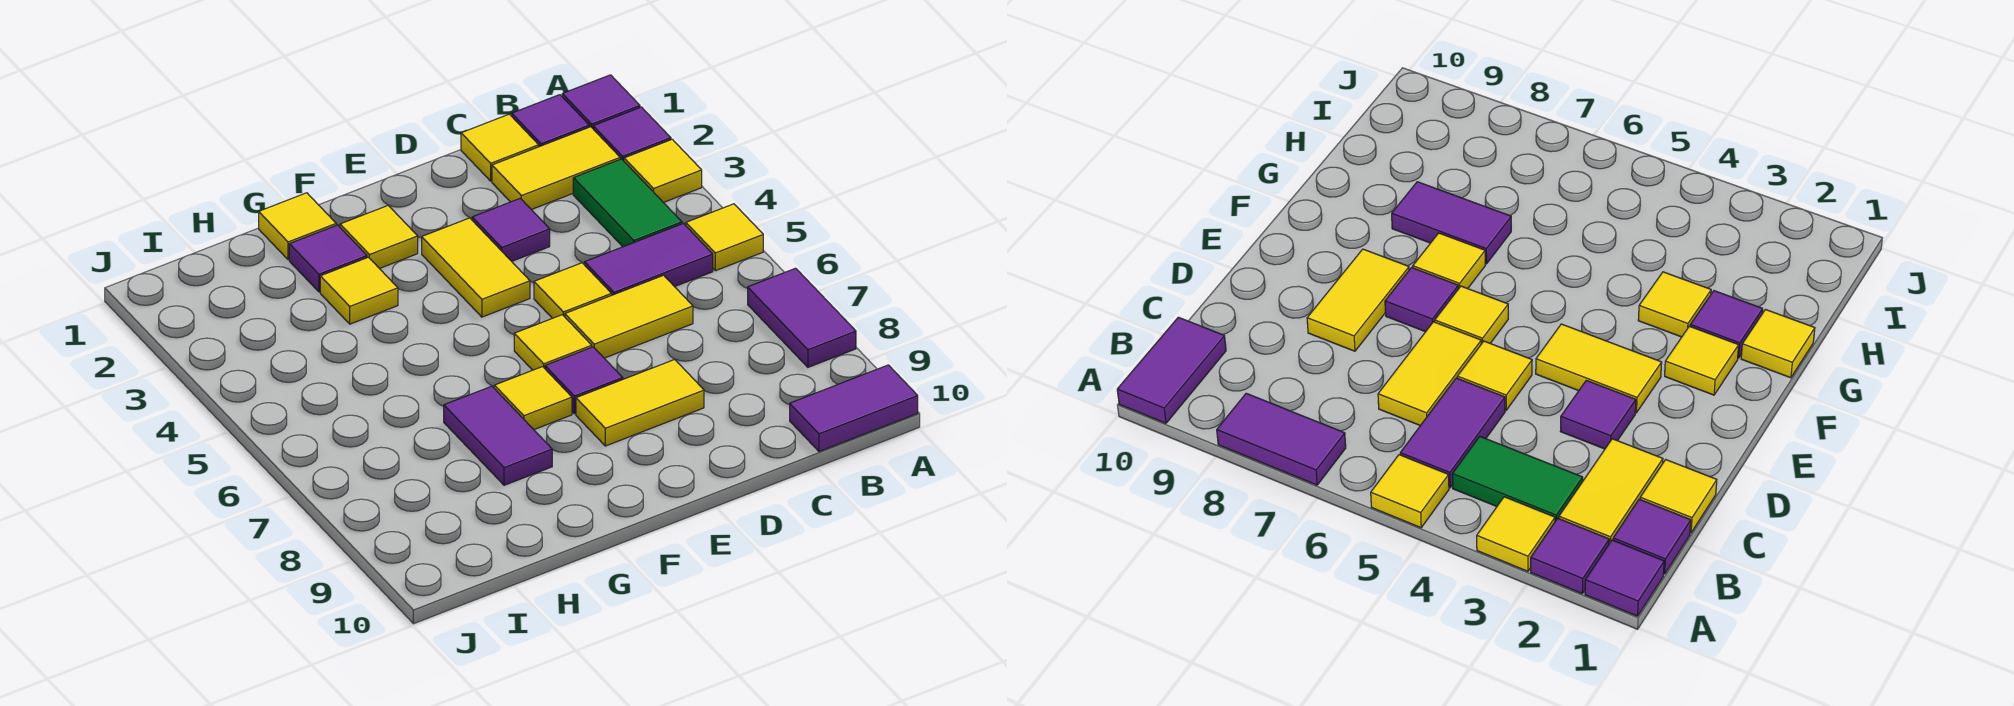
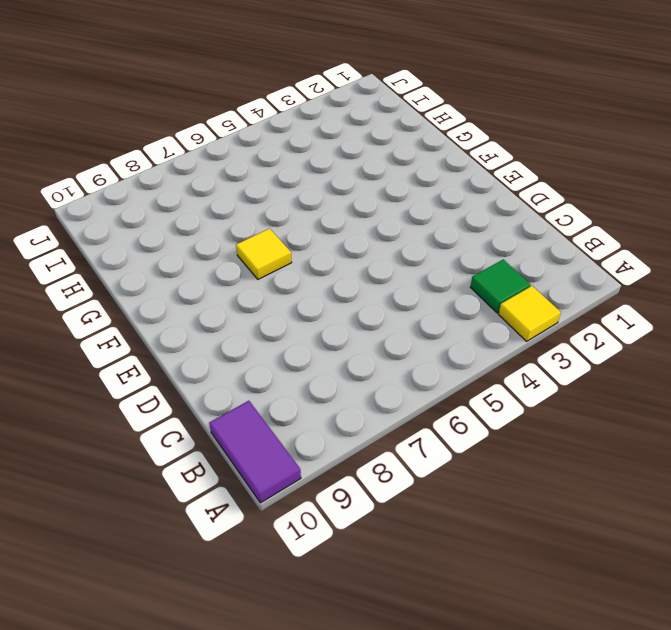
green 1x1 tile [470,260,530,313] -> green 1x2 tile [573,159,682,247]
none -> purple 1x1 tile [562,75,640,128]
none -> purple 1x1 tile [593,107,671,161]
none -> yellow 1x1 tile [686,204,763,271]

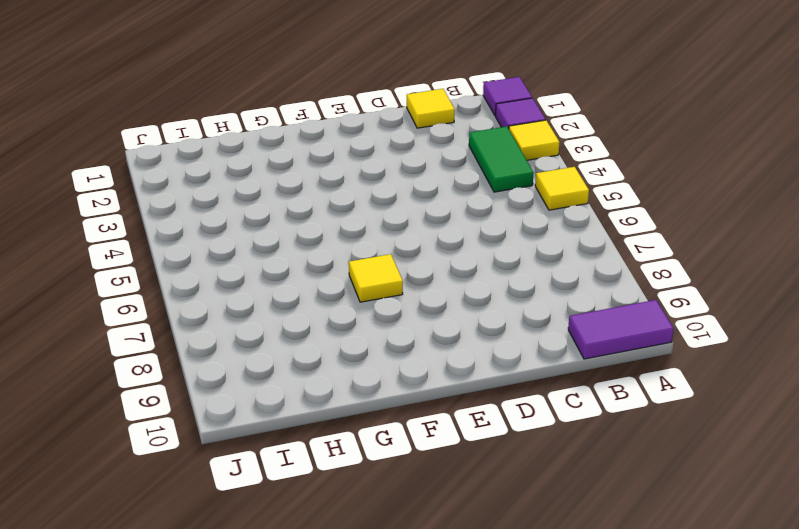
none -> purple 1x2 tile [748,268,856,367]
none -> purple 1x1 tile [512,95,589,147]
none -> yellow 1x2 tile [492,127,620,210]

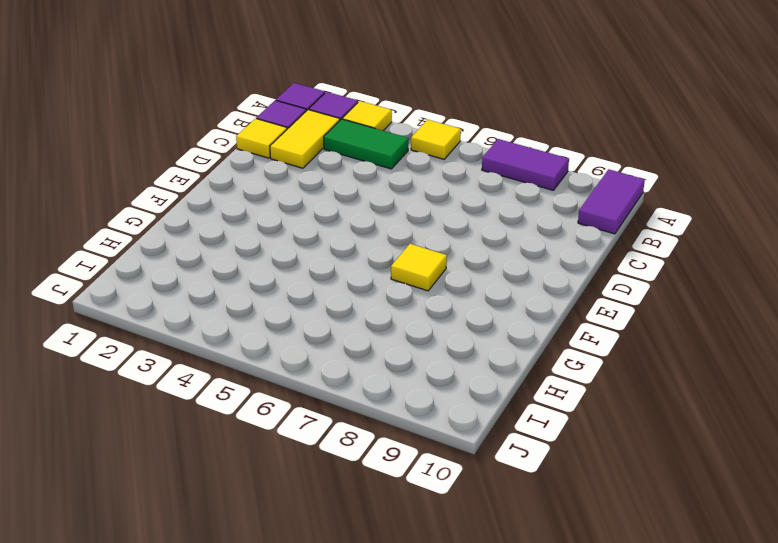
none -> purple 1x2 tile [585,223,713,295]
none -> yellow 1x2 tile [565,275,693,358]
none -> purple 1x1 tile [472,198,550,261]

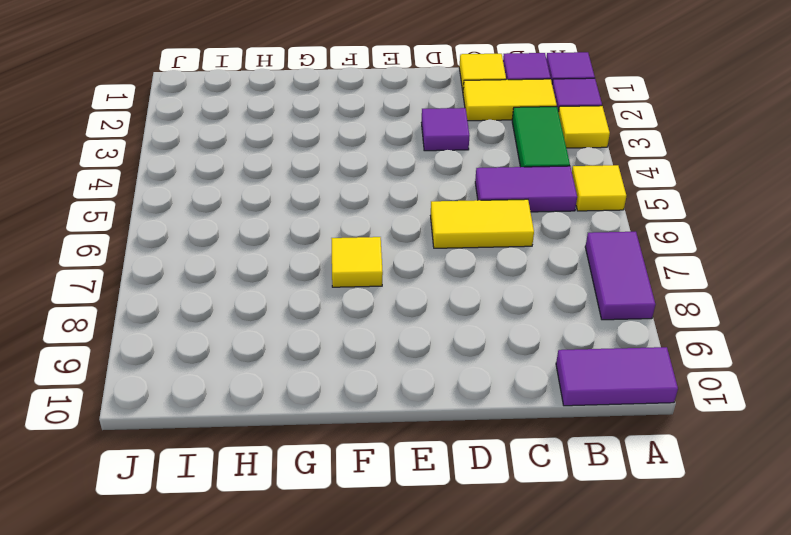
none -> yellow 1x1 tile [534,263,612,318]
none -> yellow 1x2 tile [576,360,704,446]
none -> yellow 1x2 tile [422,218,530,317]

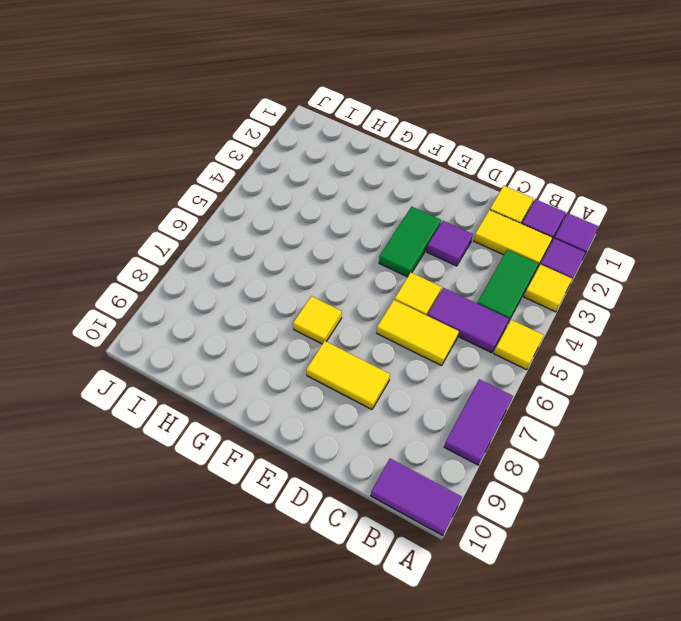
green 1x2 tile [379,207,441,277] -> yellow 1x2 tile [422,218,530,317]
none -> yellow 1x1 tile [514,315,592,370]
none -> purple 1x1 tile [545,347,623,414]
none -> yellow 1x1 tile [340,206,418,269]

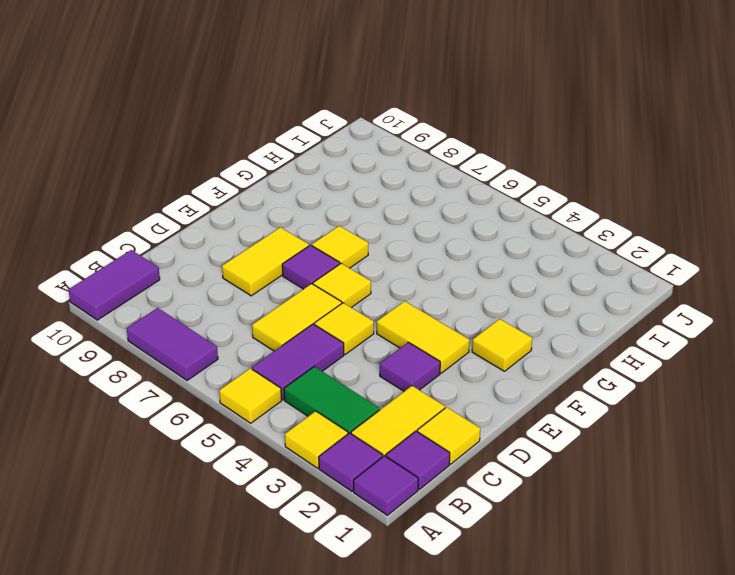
none -> yellow 1x1 tile [259,193,336,260]
none -> purple 1x1 tile [289,225,367,292]
none -> yellow 1x1 tile [320,257,398,324]

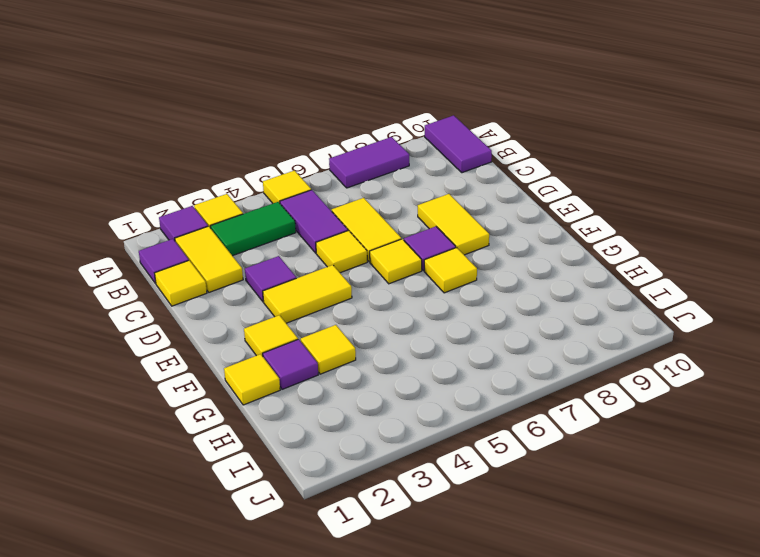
none -> purple 1x1 tile [562,75,640,128]
none -> purple 1x2 tile [444,386,552,485]

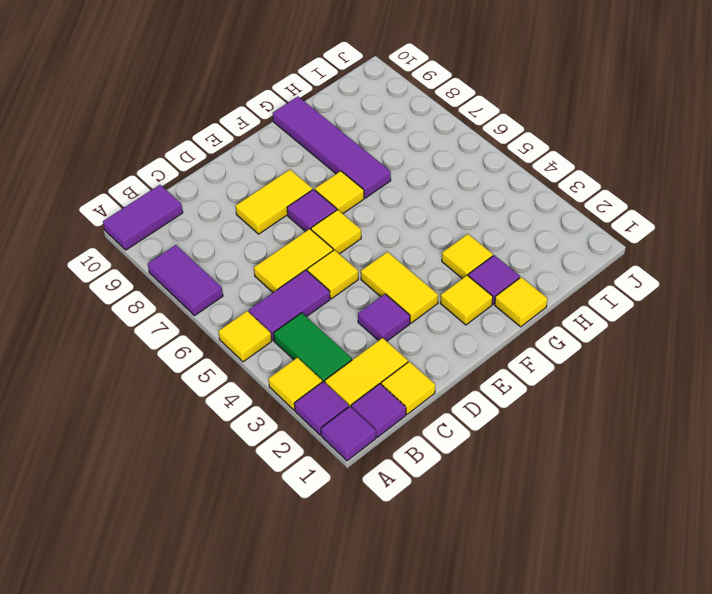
purple 1x4 tile [273,97,391,198] -> purple 1x2 tile [444,386,552,485]

